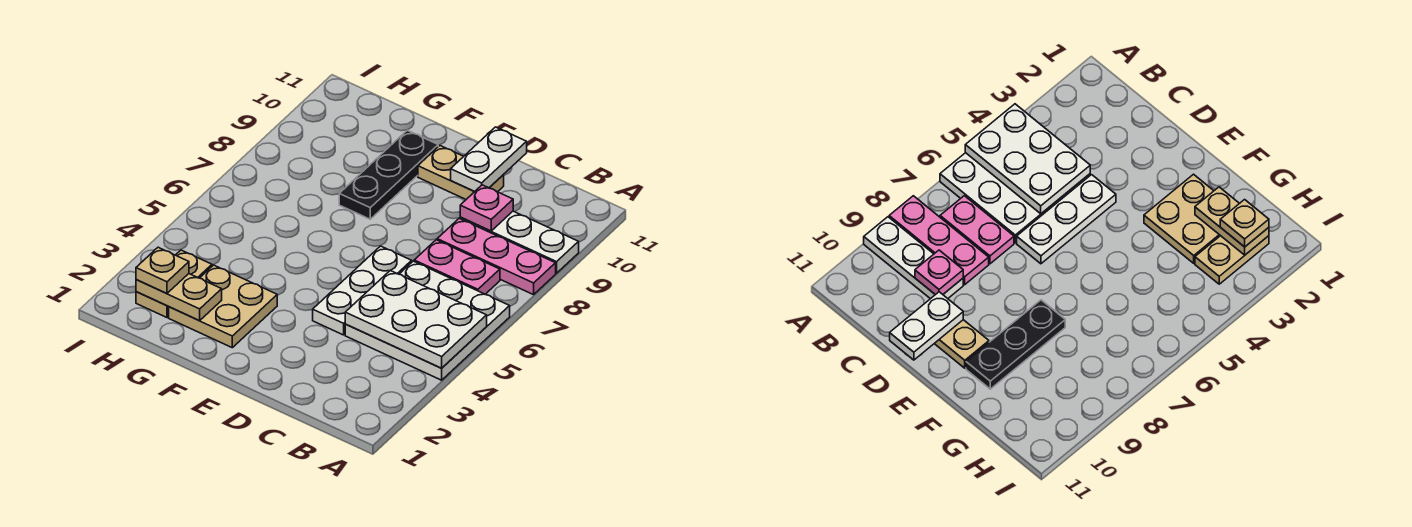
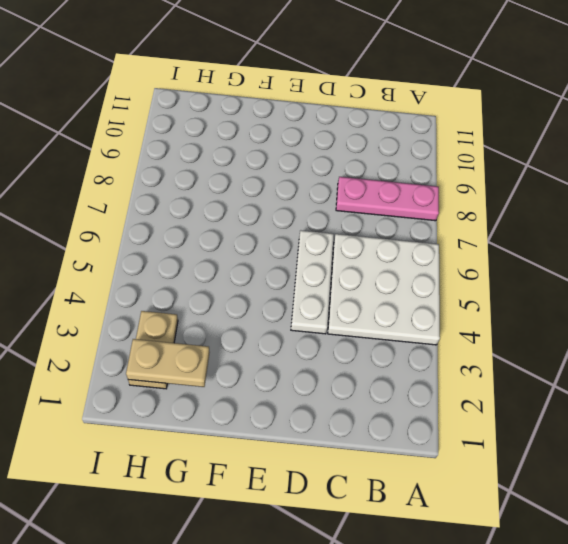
none -> white 1x3 plate [460,211,579,273]
none -> pink 1x2 plate [414,240,500,294]
none -> tan 1x2 plate [418,146,504,199]

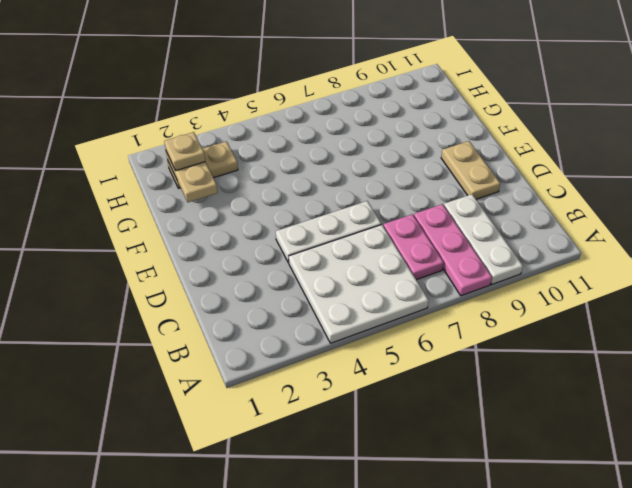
none -> tan 2x2 plate [169,265,277,348]
none -> black 1x3 plate [339,130,438,219]
none -> white 2x3 plate [345,270,487,368]

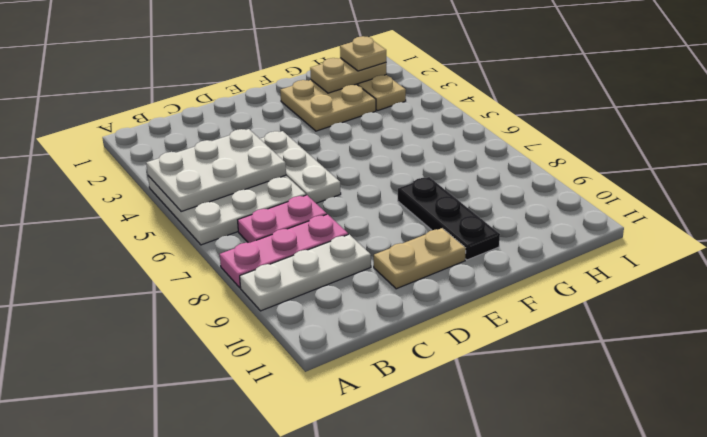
none -> pink 1x1 plate [460,185,513,231]
none -> white 1x2 plate [451,127,527,192]

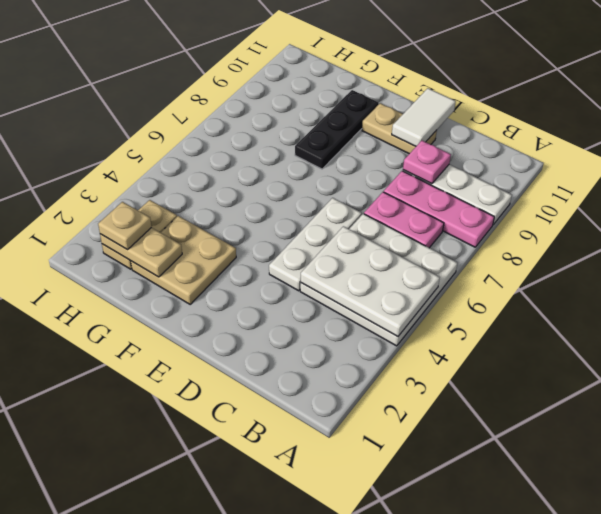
white 1x2 tile [392,88,456,146] -> white 1x2 plate [451,127,527,192]

